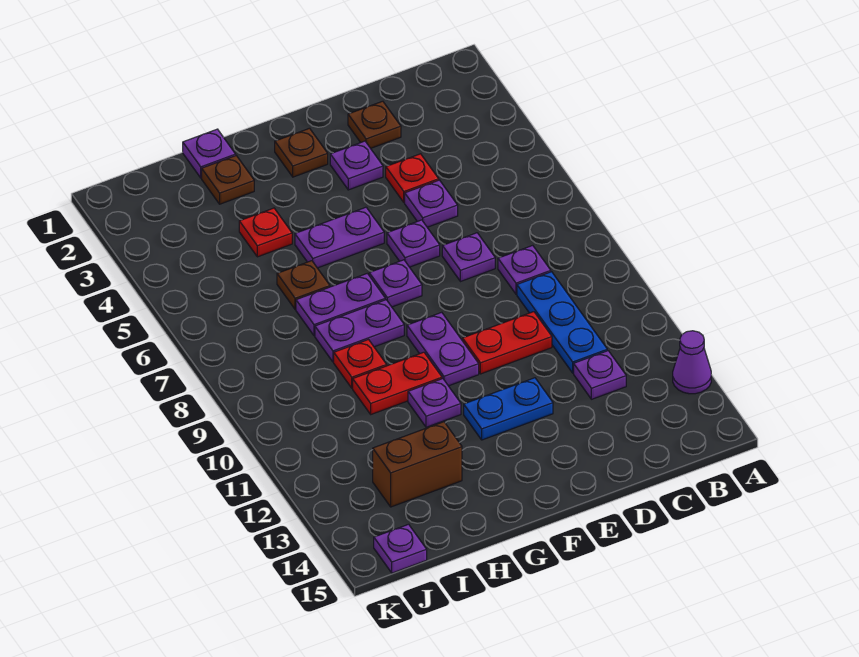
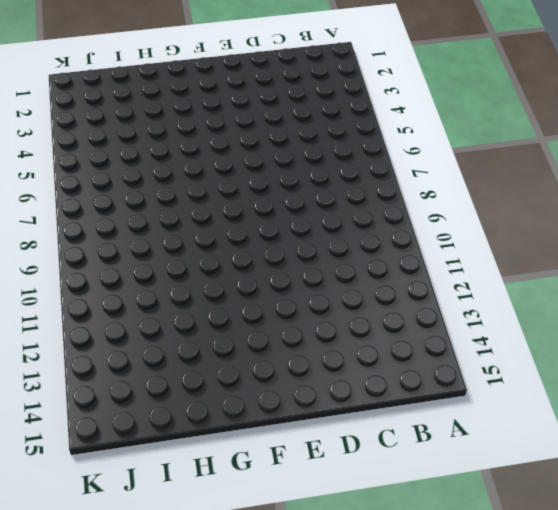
none -> purple 1x1 cone [673,331,711,394]
none -> purple 1x1 plate [498,245,551,294]
none -> blue 1x3 plate [517,272,607,373]

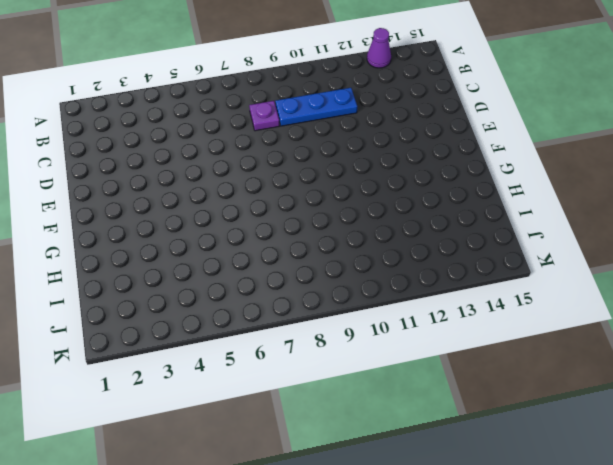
none -> purple 1x1 plate [574,351,626,399]
none -> brown 1x1 plate [348,101,401,148]
none -> red 1x1 plate [386,154,439,203]

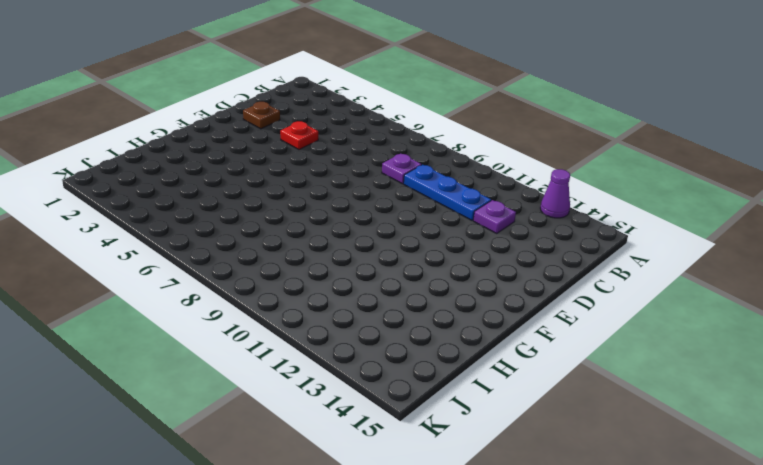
none -> purple 1x1 plate [405,180,458,227]
none -> purple 1x1 plate [442,233,495,282]
none -> red 1x2 plate [463,312,552,374]

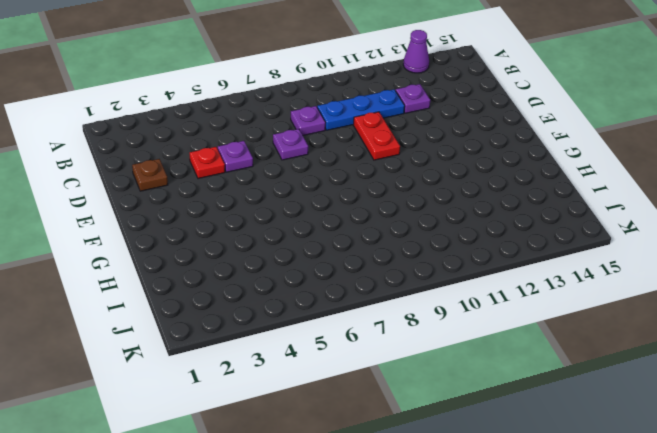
none -> purple 1x1 plate [330,141,383,190]
none -> purple 1x1 plate [387,220,440,267]
none -> blue 1x2 plate [464,378,553,440]

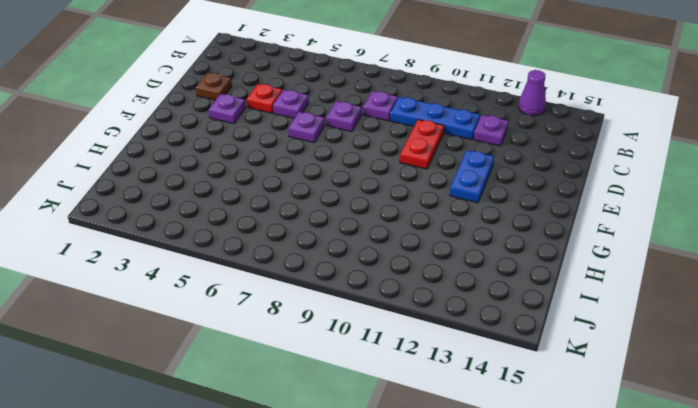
none -> brown 1x1 plate [275,128,328,177]
none -> purple 1x2 plate [295,207,384,268]
none -> purple 1x1 plate [369,260,422,307]

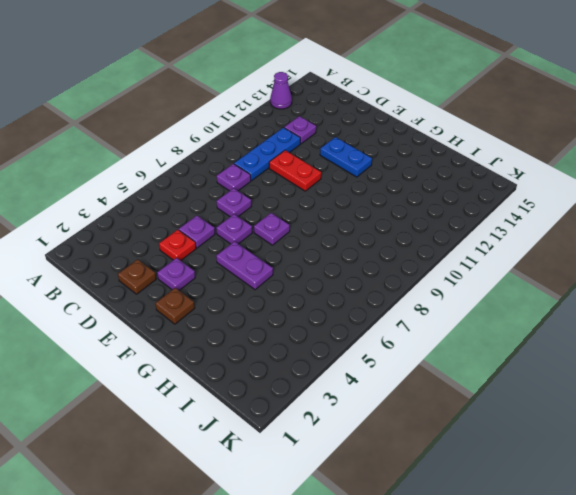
none -> purple 1x2 plate [407,312,479,386]
none -> purple 1x2 plate [296,273,385,336]
none -> purple 1x2 plate [315,300,404,362]

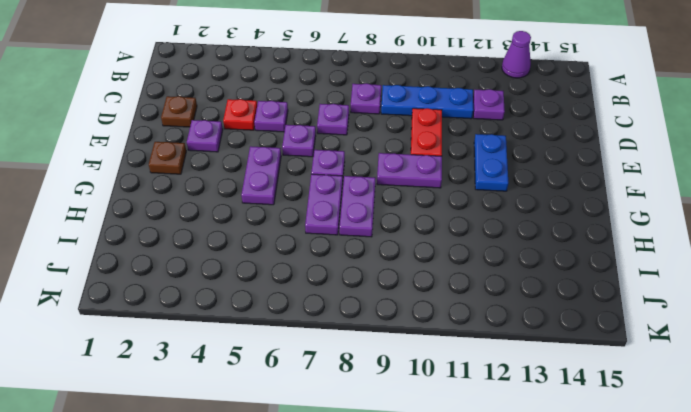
none -> red 1x2 plate [353,352,442,414]
none -> purple 1x1 plate [408,379,461,427]
none -> purple 1x1 plate [183,129,236,178]

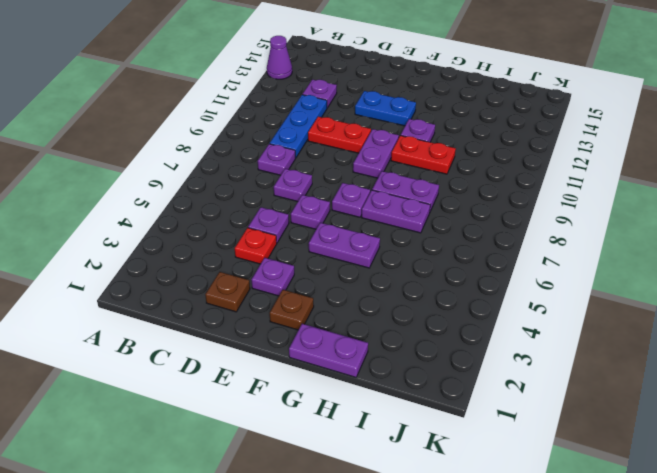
purple 1x2 plate [289,324,368,377] -> purple 1x1 plate [183,129,236,178]
none -> brown 1x1 plate [202,156,254,204]
none -> red 1x1 plate [239,208,292,257]
none -> brown 1x1 plate [277,261,330,309]

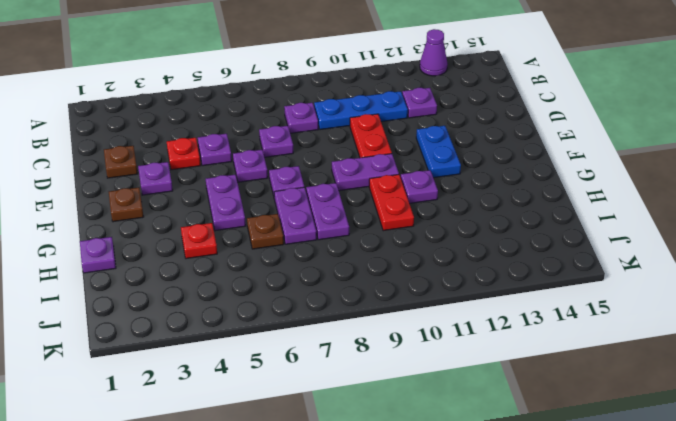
none -> brown 1x1 plate [202,156,254,204]
none -> red 1x1 plate [334,340,387,388]
none -> brown 1x2 brick [373,422,462,507]

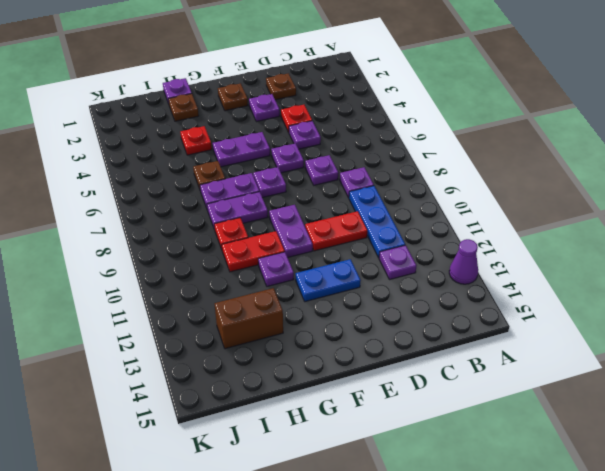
none -> purple 1x1 plate [374,524,427,573]

